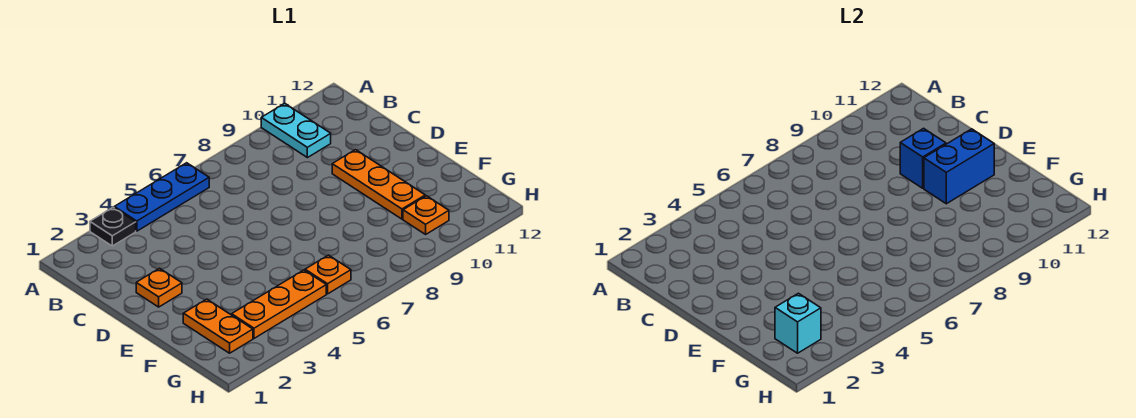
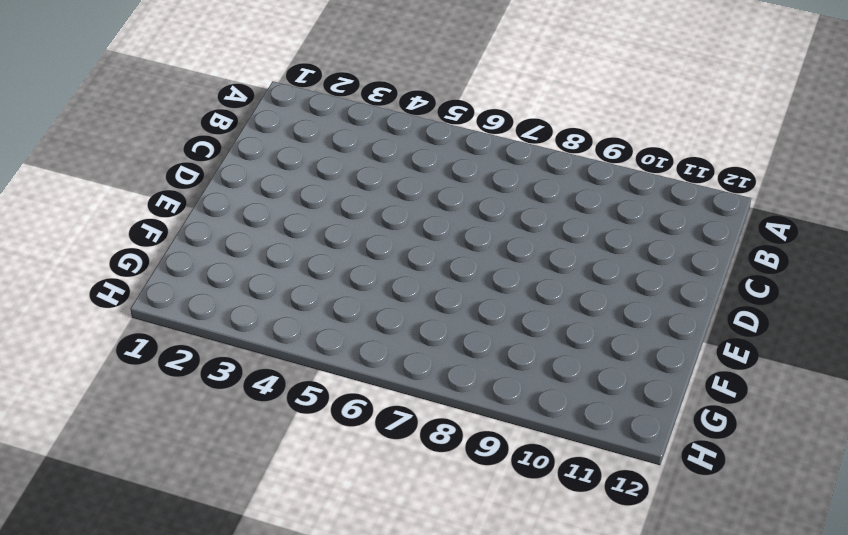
none -> black 1x1 plate [90,207,136,246]
none -> blue 1x3 plate [114,163,209,231]
none -> cyan 1x2 plate [261,103,331,158]

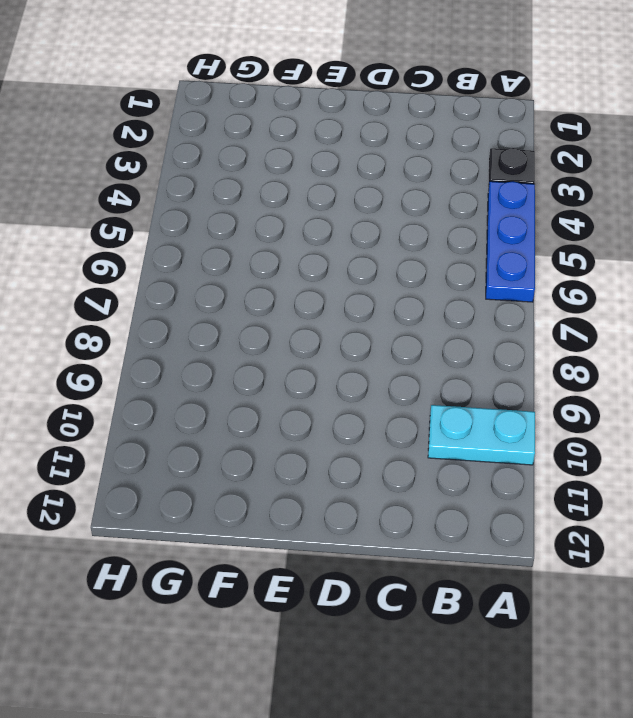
none -> orange 1x1 plate [136,268,182,307]
none -> orange 1x3 plate [332,150,425,219]
none -> orange 1x2 plate [183,299,253,353]

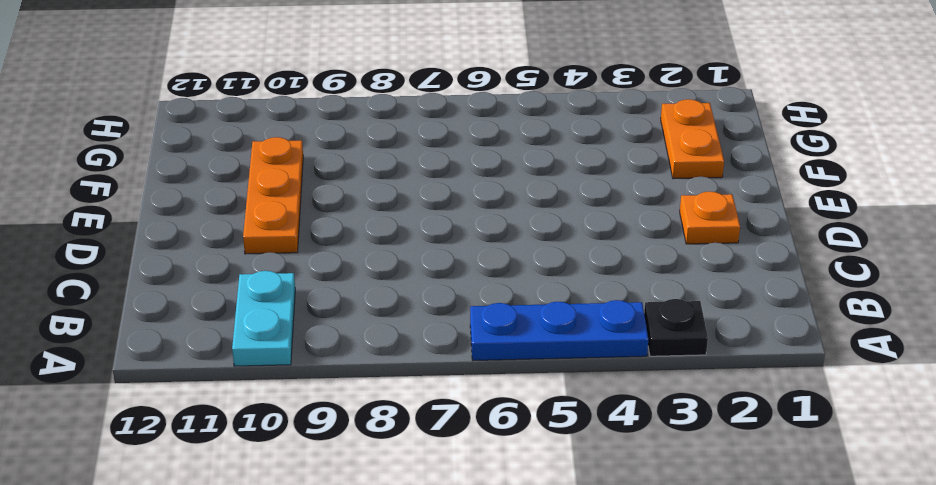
none -> orange 1x3 plate [232,270,326,338]
none -> orange 1x1 plate [305,255,351,294]
none -> orange 1x1 plate [403,196,449,234]

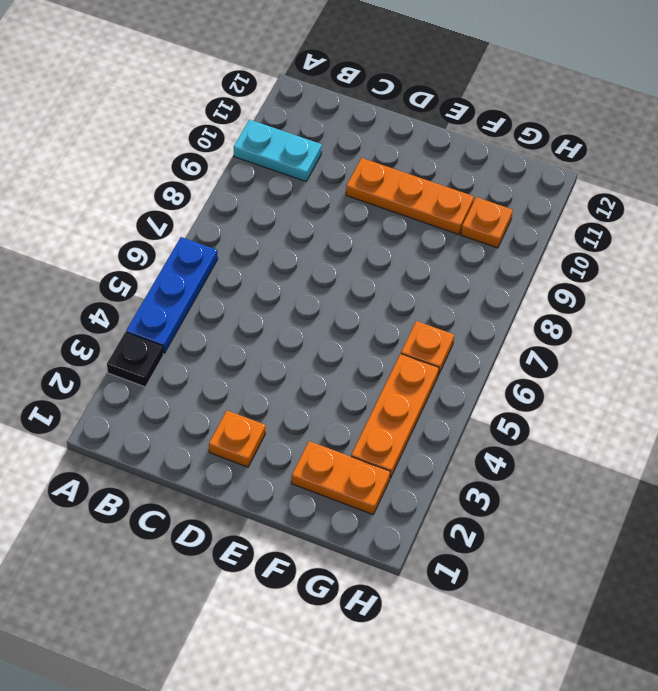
none -> blue 1x1 brick [900,128,946,188]
none -> blue 1x2 brick [924,129,994,204]
none -> cyan 1x1 brick [775,293,821,353]

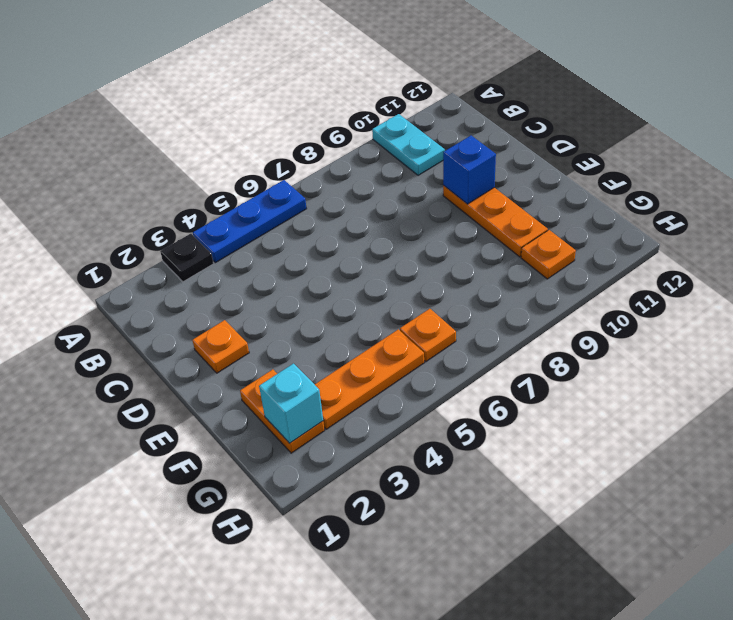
none -> blue 1x2 brick [924,129,994,204]

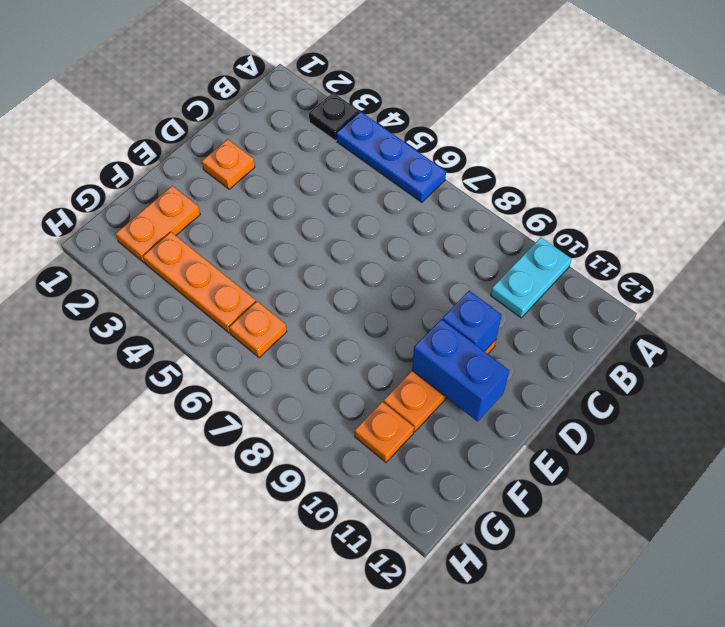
none -> cyan 1x1 brick [775,293,821,353]

